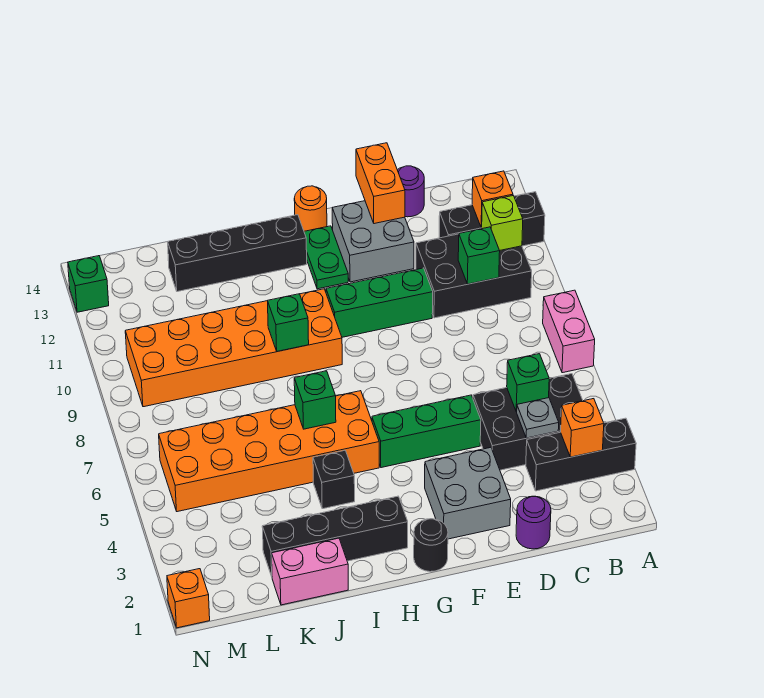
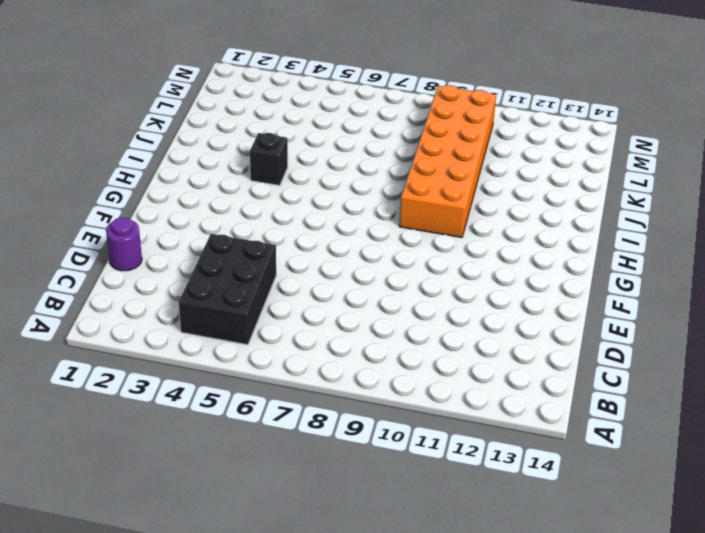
none -> black 1x3 brick [526,418,636,491]
none -> pink 1x2 brick [543,290,595,373]
none -> black 1x3 brick [439,192,545,246]
none -> black 2x3 brick [416,234,532,318]

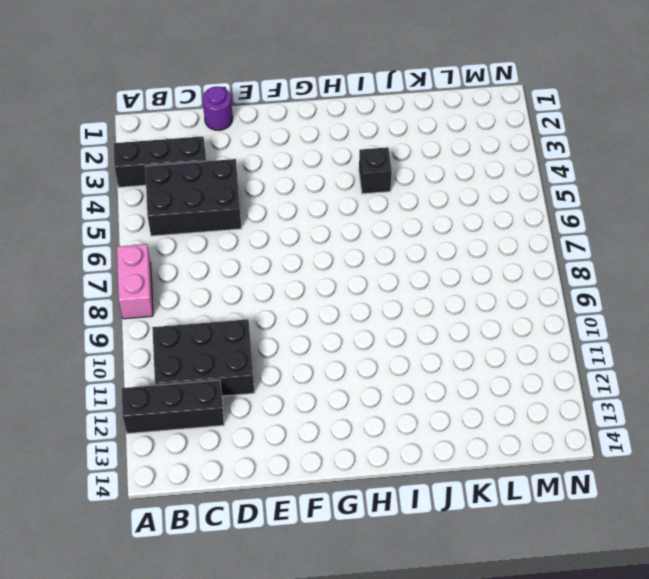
none -> purple 1x1 round brick [398,166,424,217]
none -> grey 2x2 brick [425,447,511,539]
none -> green 1x3 brick [372,395,481,468]
none -> green 1x3 brick [326,268,433,337]

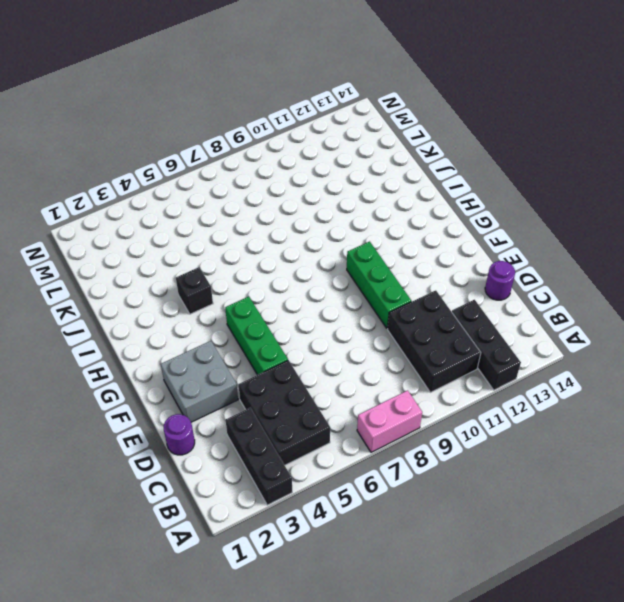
none -> grey 2x2 brick [332,201,414,282]
none -> black 1x1 round brick [414,519,448,572]
none -> green 1x2 plate [304,226,348,289]
none -> orange 1x1 round brick [294,186,327,231]

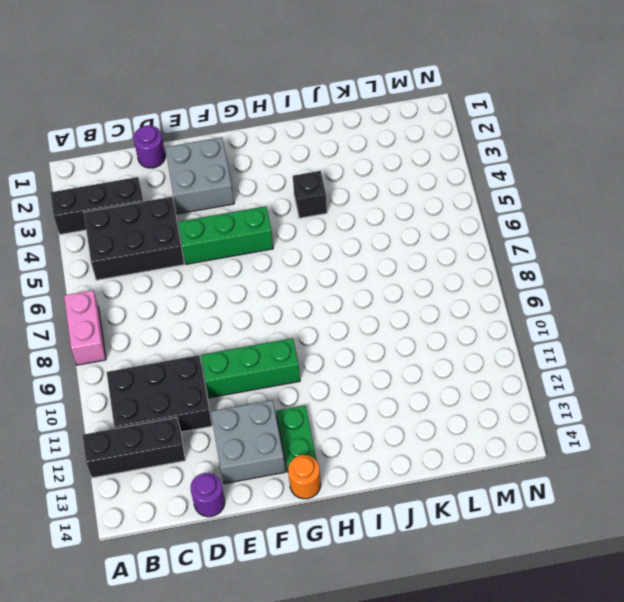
none -> black 1x1 round brick [414,519,448,572]
none -> black 1x4 brick [262,496,408,576]
none -> orange 2x6 brick [159,391,379,512]
none -> orange 2x6 brick [125,289,342,407]

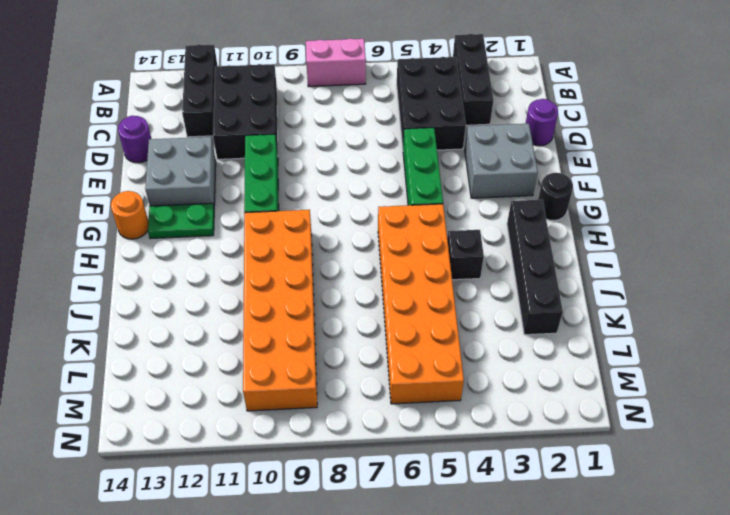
none -> black 1x4 brick [168,215,307,292]
none -> pink 1x2 brick [272,538,348,605]
none -> orange 1x1 brick [167,569,210,628]
none -> green 1x1 brick [68,256,109,312]

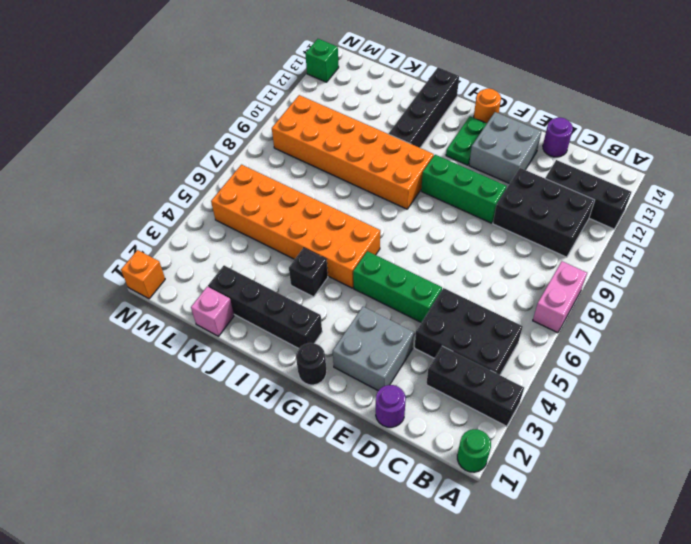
green 1x1 round brick [457,429,491,472] -> none
black 1x4 brick [389,67,459,148] -> black 1x4 brick turned to [168,215,307,292]
pink 1x1 brick [191,287,234,336] -> pink 1x2 brick [272,538,348,605]
none -> orange 1x1 brick [561,399,604,457]
none -> lime 1x1 brick [481,196,523,250]
none -> orange 1x1 brick [472,171,513,227]
none -> grey 1x1 plate [517,398,559,438]

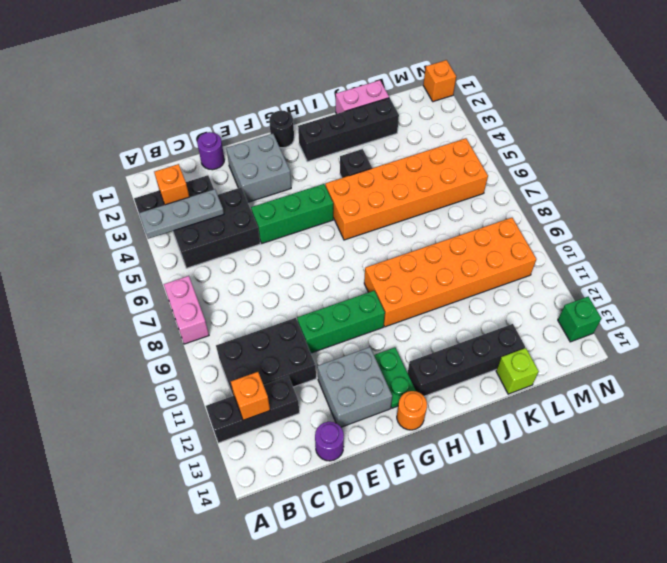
grey 1x3 plate [139,189,224,239] -> grey 1x1 plate [517,398,559,438]
lime 1x1 brick [496,348,539,394] -> lime 1x1 brick moved to [481,196,523,250]
none -> green 1x1 brick [507,354,549,412]
none -> green 1x1 brick [458,227,500,284]
none -> orange 1x2 brick [356,143,405,224]
none -> green 1x1 brick [294,371,336,429]

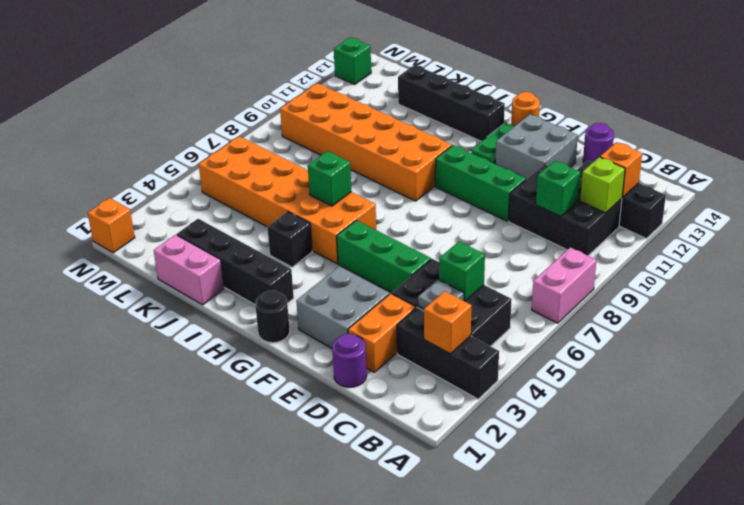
orange 1x2 brick [348,293,416,372] -> orange 1x2 brick moved to [356,143,405,224]
none -> green 1x1 brick [268,294,309,351]

